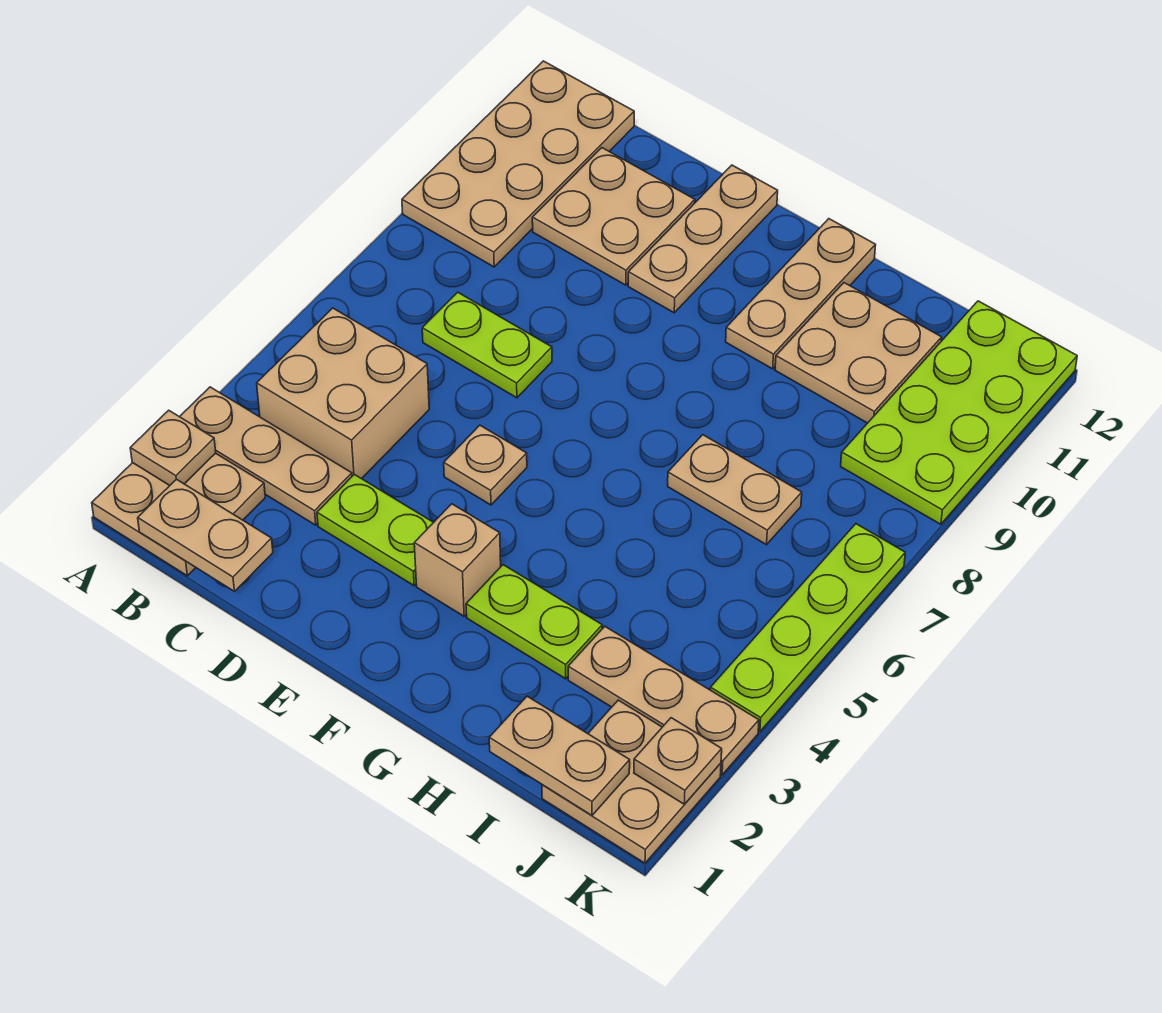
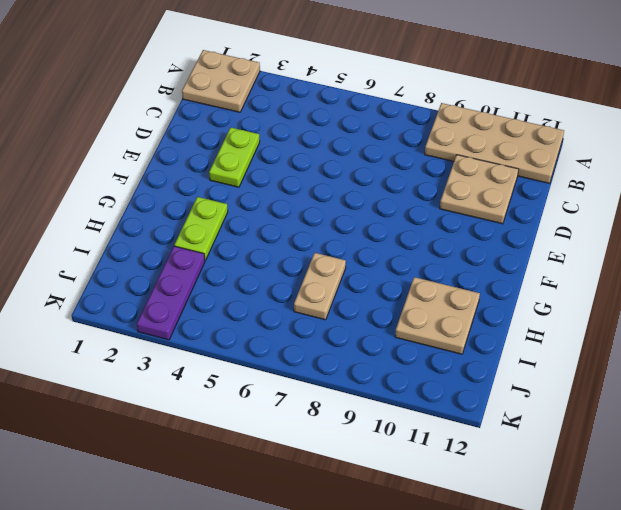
purple 1x3 plate [137,246,205,340] -> tan 1x3 plate [568,627,759,775]
none -> tan 1x3 plate [180,387,352,525]
none -> tan 2x2 brick [257,308,429,479]
none -> lime 1x2 plate [422,292,552,398]

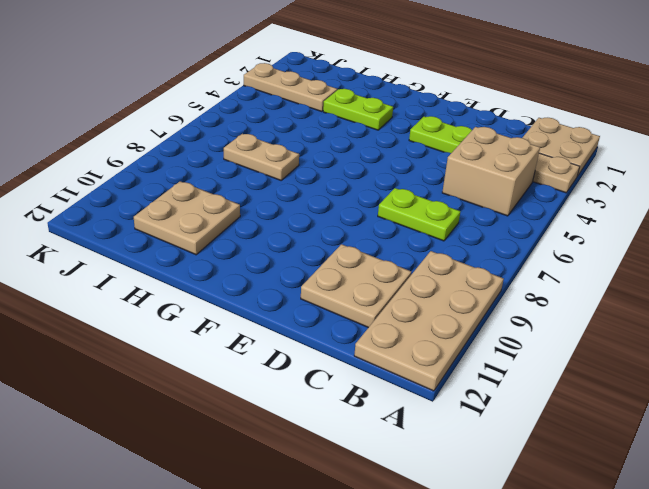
none -> tan 1x1 plate [444,425,527,505]
none -> tan 1x3 plate [628,165,778,313]
none -> tan 1x1 brick [414,504,501,616]

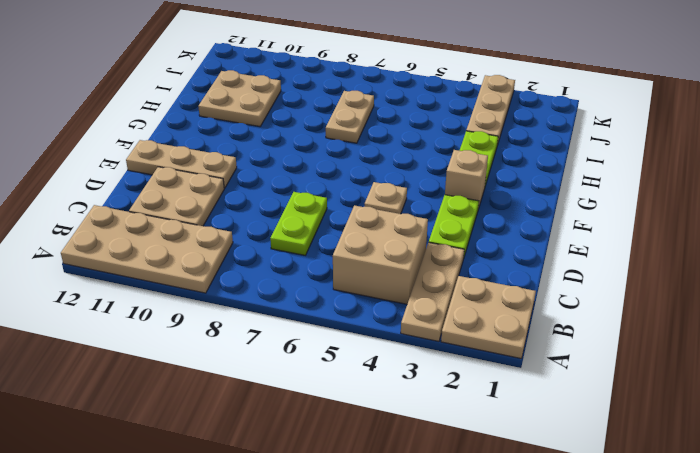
none -> tan 1x3 plate [726,219,876,369]
none -> tan 2x2 plate [542,700,721,863]
none -> lime 2x4 plate [841,301,1077,524]

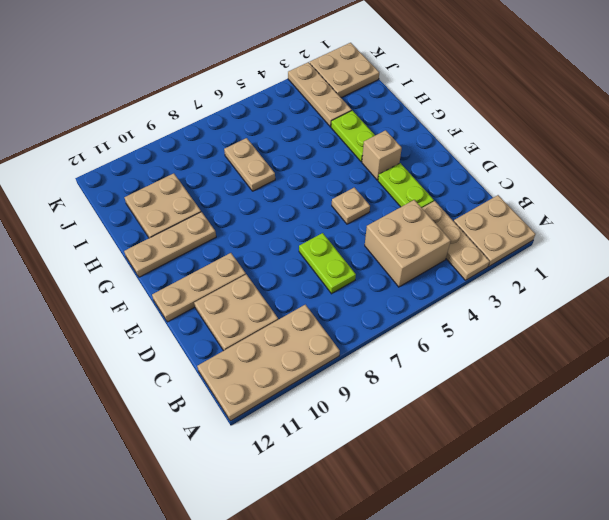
none -> lime 2x4 plate [841,301,1077,524]
none -> lime 1x4 plate [710,524,905,732]
none -> tan 1x1 plate [130,410,216,485]

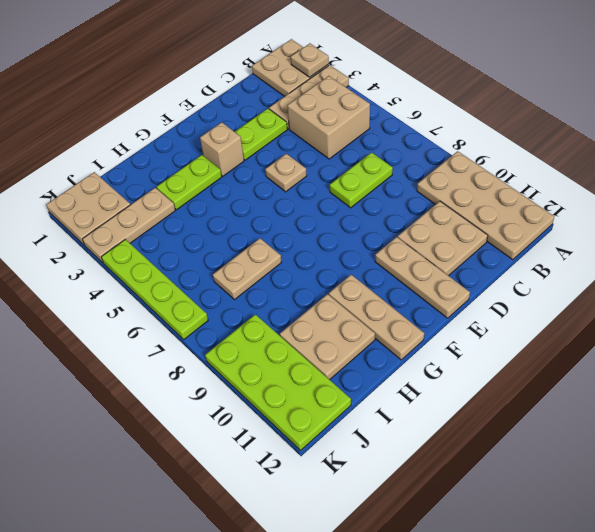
none -> tan 1x2 plate [138,479,273,591]
none -> tan 1x2 plate [489,696,630,815]
none -> tan 1x1 plate [634,718,722,804]

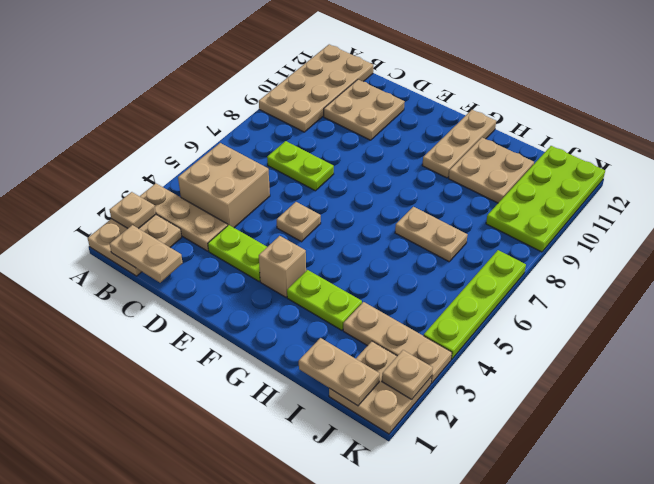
none -> tan 1x3 plate [628,165,778,313]

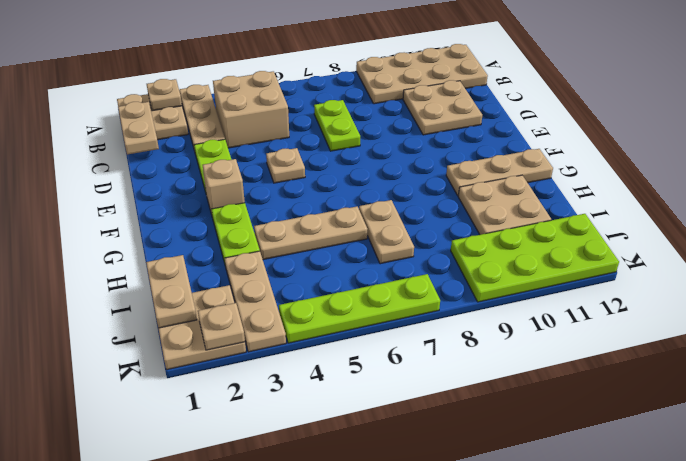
tan 1x3 plate [254,207,367,260] -> tan 1x3 plate moved to [628,165,778,313]

